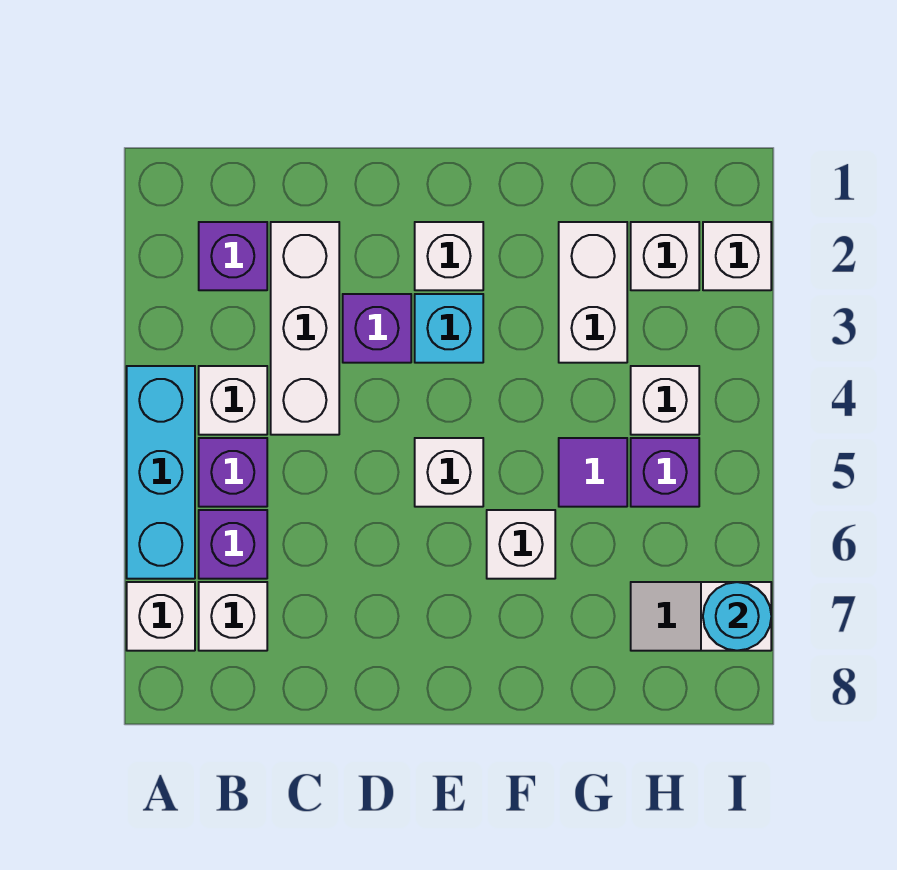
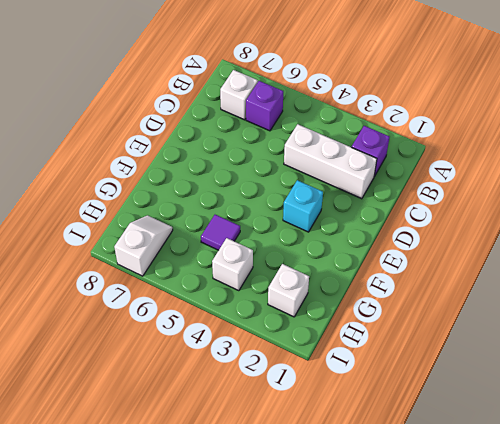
none -> cyan 1x3 brick [127,366,195,579]
none -> white 1x1 brick [127,582,195,651]
none -> white 1x1 brick [199,366,267,435]

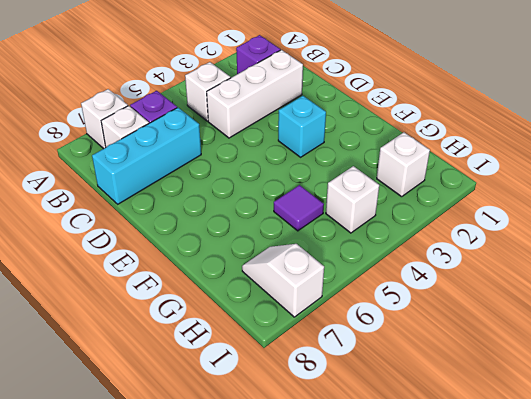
cyan 1x3 brick [92,108,201,204] -> cyan 1x3 brick moved to [127,366,195,579]
none -> purple 1x1 brick [199,438,267,507]
none -> purple 1x1 brick [343,294,411,363]
none -> white 1x1 brick [415,222,483,290]

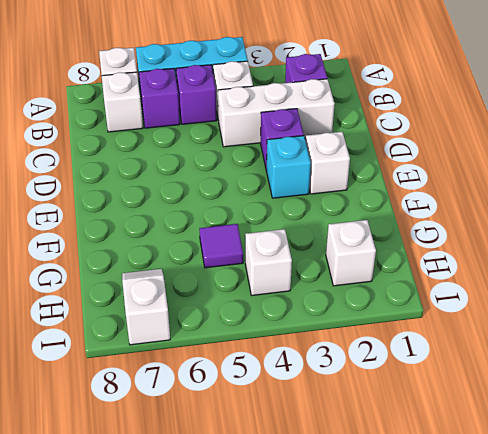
none -> white 1x1 brick [415,438,483,507]
none -> white 1x1 brick [487,510,555,579]
none -> white 1x2 brick [559,222,627,363]

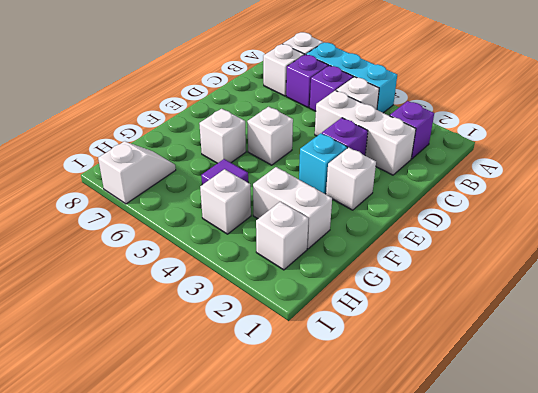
none -> purple 1x1 brick [631,438,699,507]
none -> white 1x1 brick [703,222,771,290]
none -> cyan 1x1 round brick [703,582,771,651]

